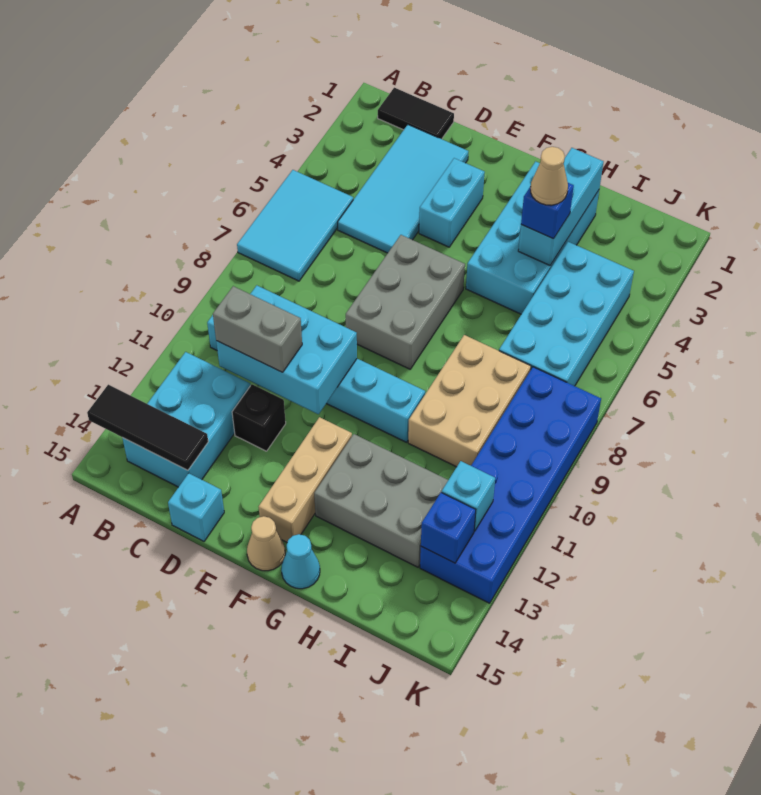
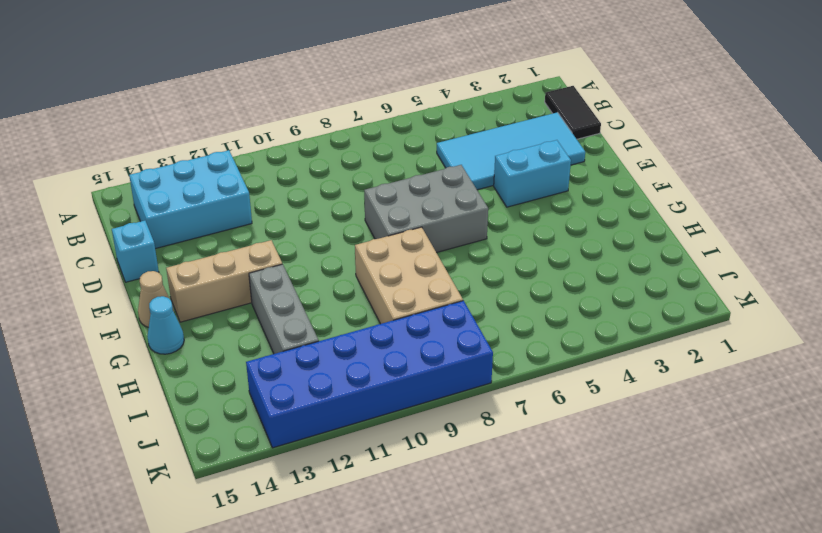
tan 2x3 brick [355,227,463,324] -> tan 2x3 brick turned to [408,335,531,467]
grey 1x3 brick [249,264,319,354] -> grey 2x3 brick [314,434,448,567]
none -> cyan 2x3 tile [237,170,353,281]
none -> cyan 1x6 brick [207,315,425,442]
none -> black 1x1 brick [232,384,286,451]

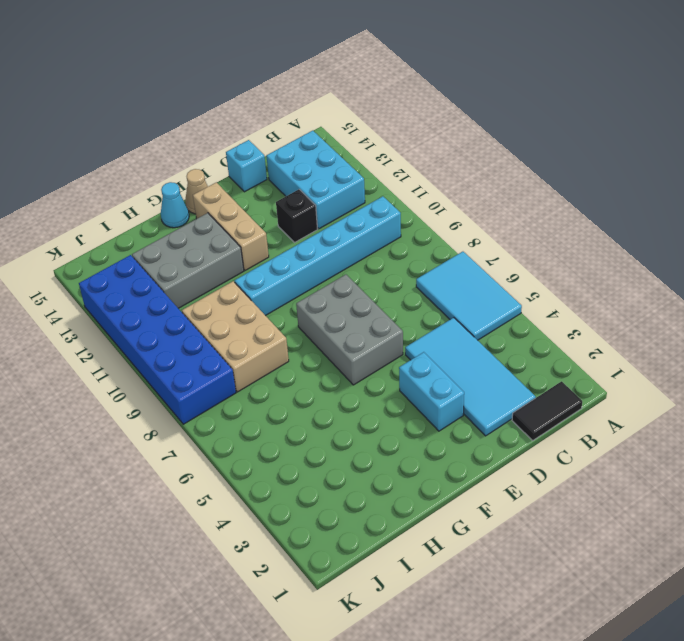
none -> cyan 2x4 brick [466,161,599,314]
none -> cyan 2x4 brick [499,242,634,386]
none -> black 1x3 tile [87,385,208,470]

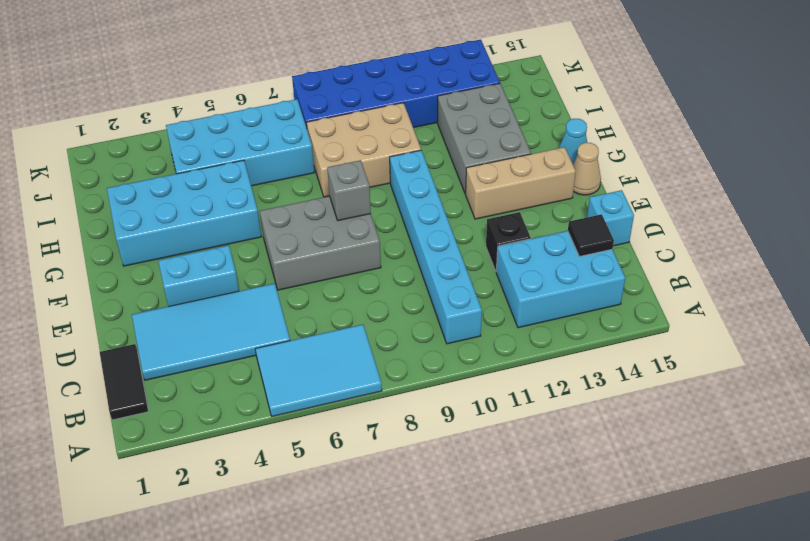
black 1x1 tile [568,214,614,257] -> black 1x3 tile [87,385,208,470]
grey 1x1 brick [327,160,371,221] -> none
none -> cyan 2x3 brick [216,286,357,414]
none -> cyan 1x3 brick [518,148,604,265]
none -> cyan 1x1 brick [442,461,495,531]

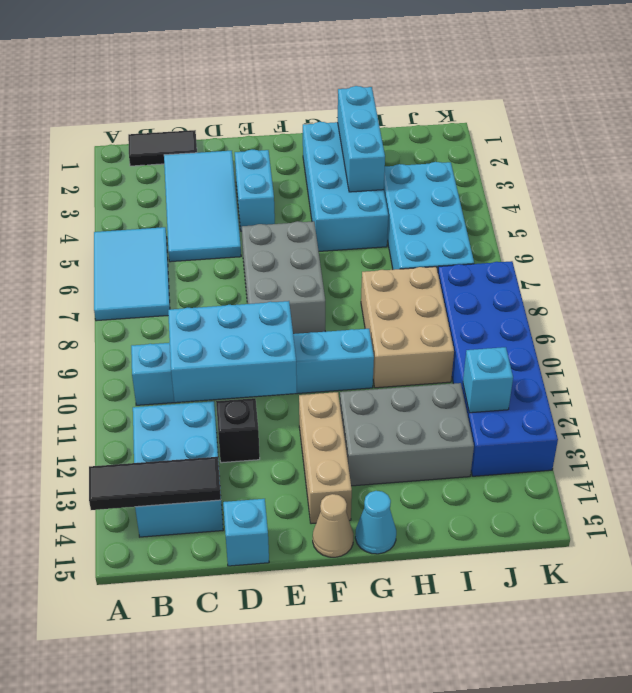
none -> blue 1x1 brick [421,492,476,563]
none -> grey 1x2 brick [213,286,302,372]
none -> blue 1x1 brick [521,183,574,239]

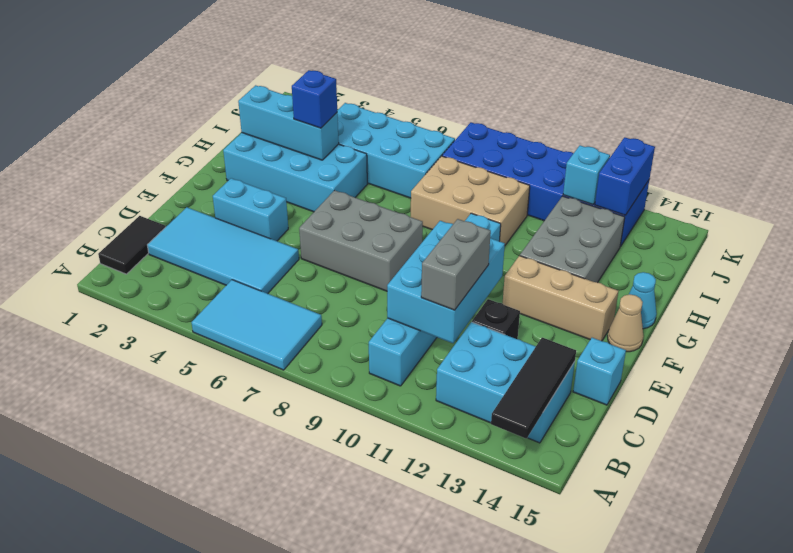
blue 1x2 brick [595,137,655,215] -> blue 1x1 brick [421,492,476,563]
none -> tan 1x1 cone [531,147,568,205]

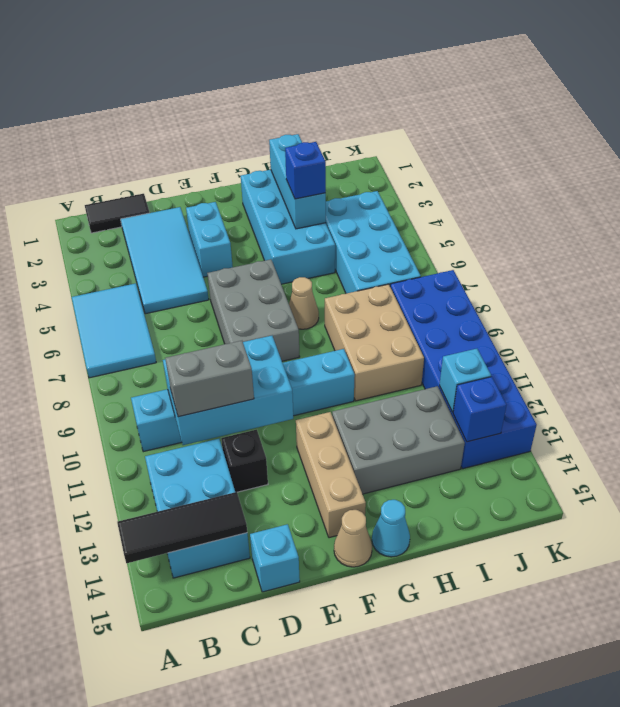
tan 1x1 cone [289,277,319,329] -> tan 1x1 cone moved to [531,147,568,205]

